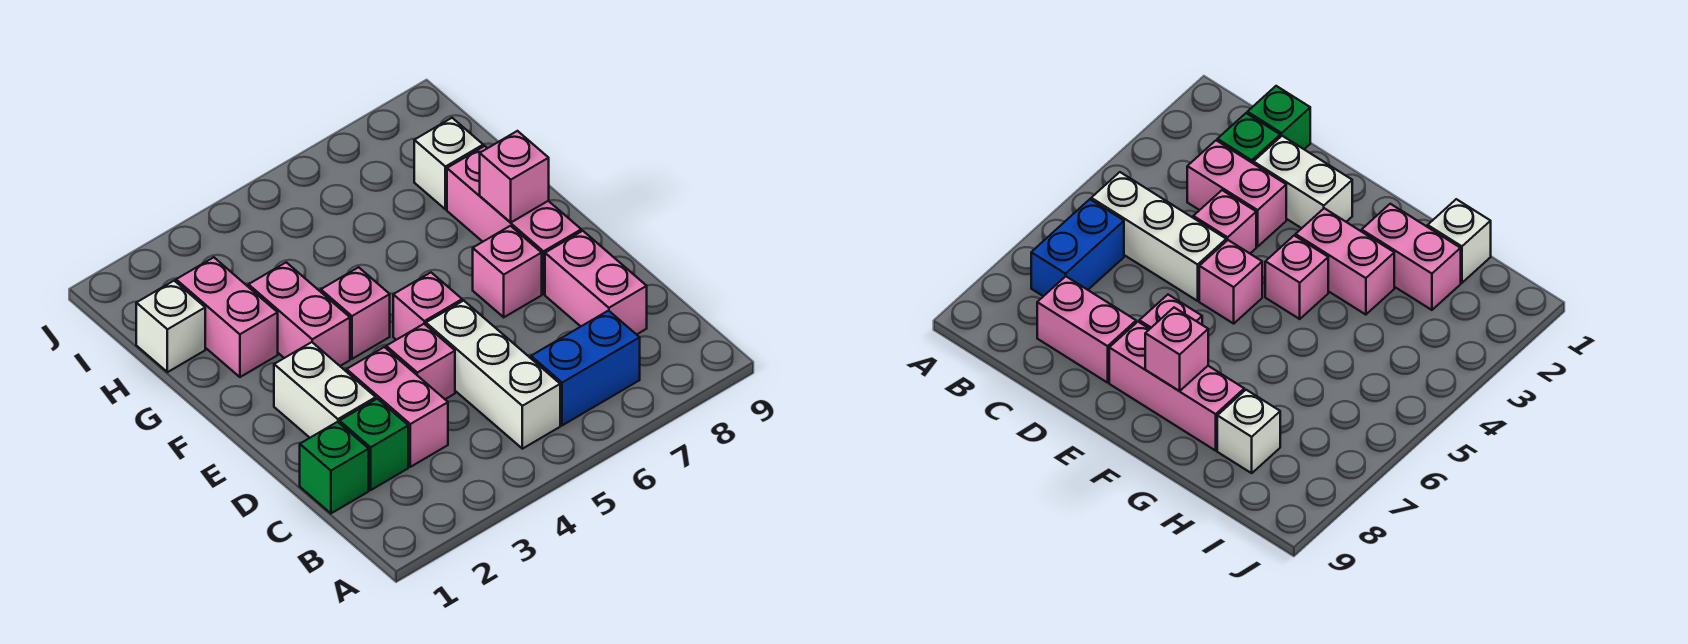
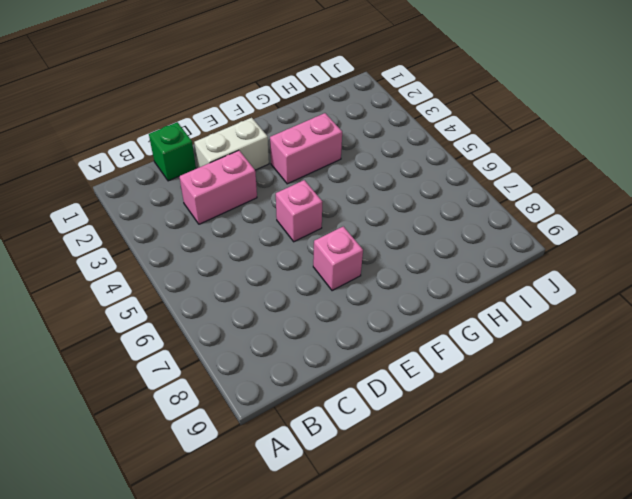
none -> white 1x3 brick [426,301,560,449]
none -> blue 1x2 brick [531,311,640,425]
none -> green 1x1 brick [340,399,408,490]

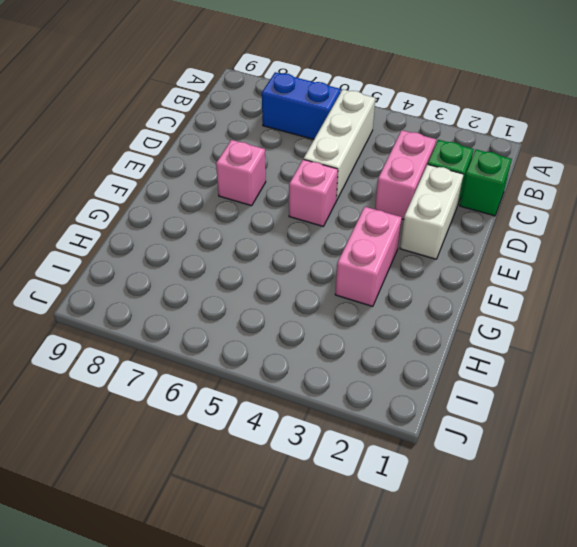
none -> pink 1x2 brick [545,231,647,335]
none -> pink 1x1 brick [386,324,455,399]
none -> pink 1x3 brick [447,146,581,294]

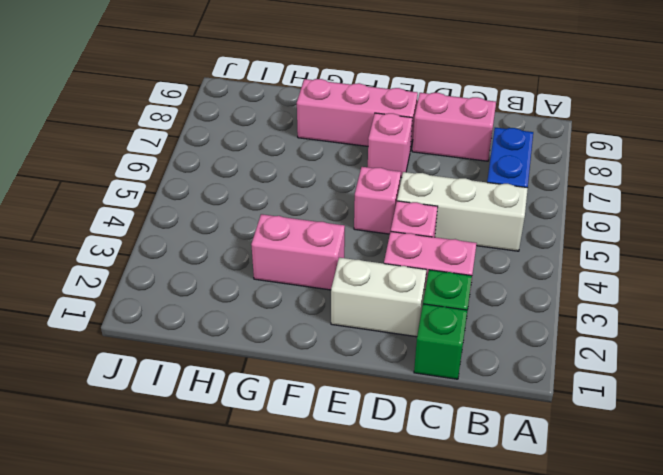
none -> pink 1x1 brick [321,267,390,359]
none -> pink 1x2 brick [176,257,278,377]
none -> white 1x1 brick [136,281,205,372]

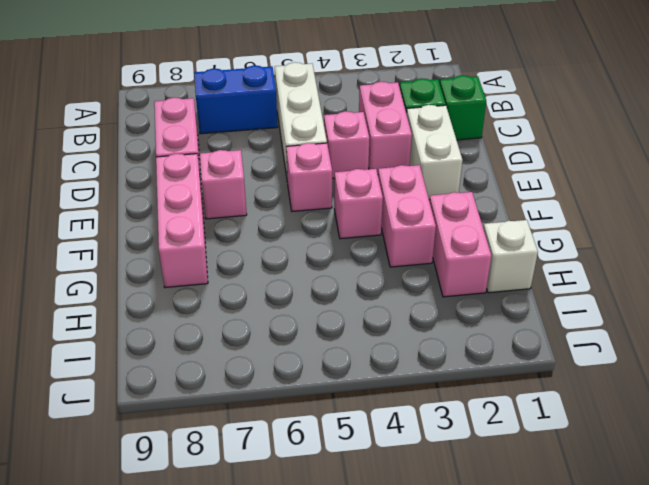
none -> white 1x1 brick [414,118,483,209]
none -> pink 1x1 brick [480,131,549,222]

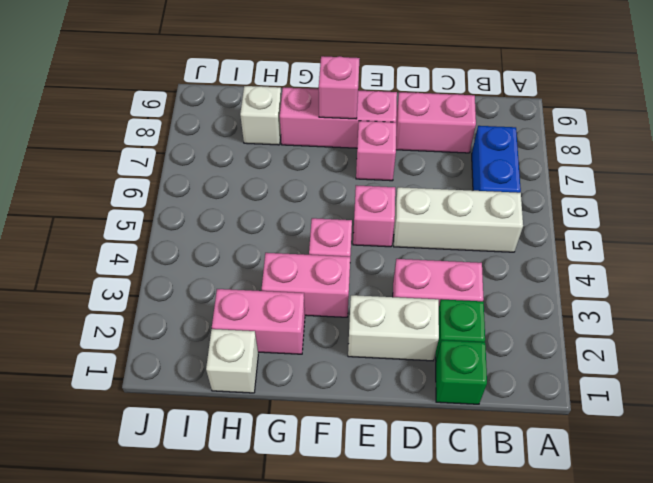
none -> pink 1x1 brick [386,324,455,399]

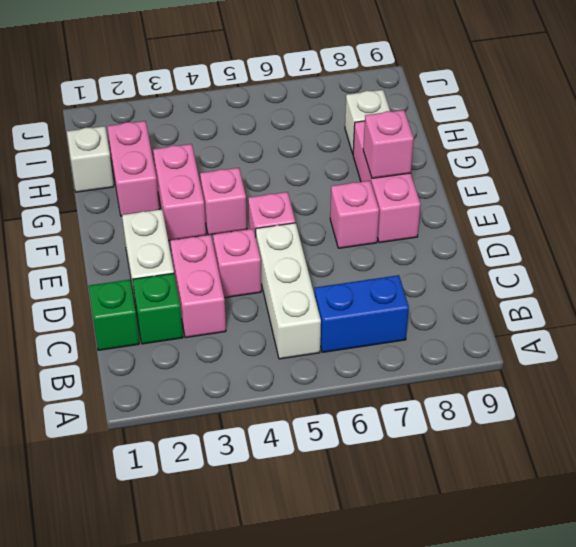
none -> pink 1x2 brick [545,231,647,335]

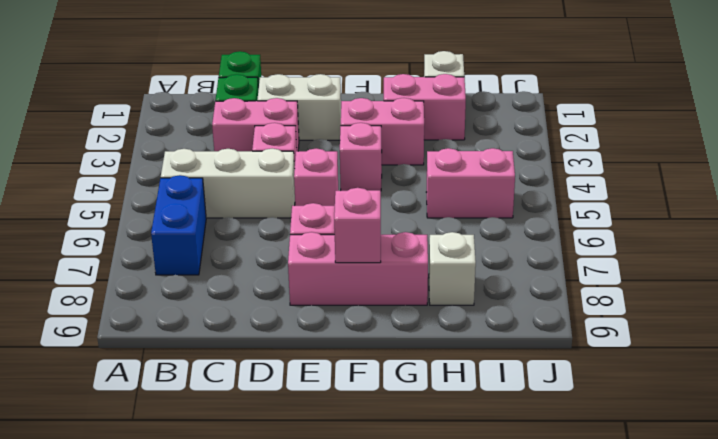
pink 1x2 brick [426,148,515,218] -> pink 1x2 brick moved to [545,231,647,335]

